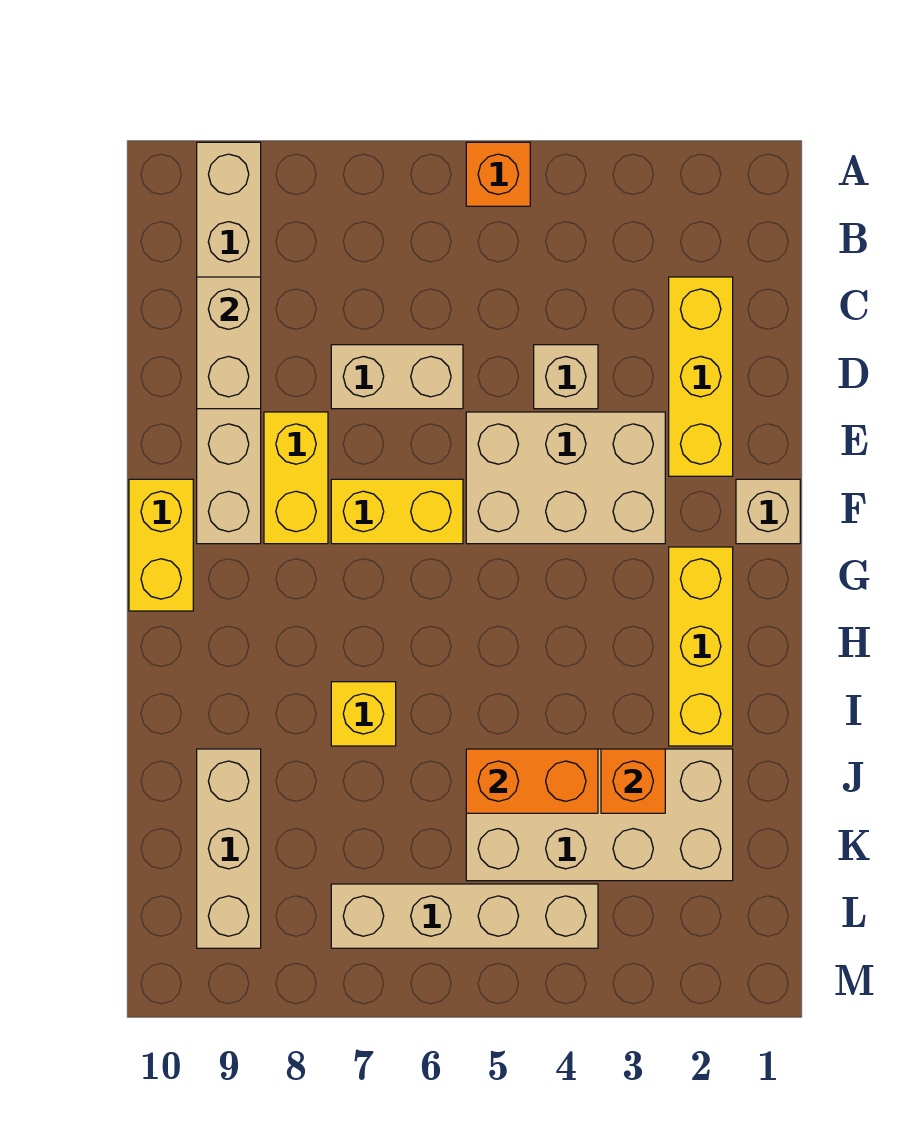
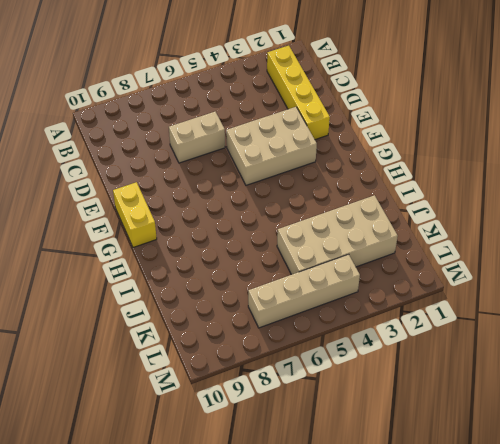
yellow 1x4 brick [267,46,330,140] -> yellow 1x3 brick [669,277,733,476]
none -> orange 1x1 brick [466,142,530,206]
none -> tan 1x6 brick [197,142,261,544]
none -> tan 1x1 brick [534,345,598,409]

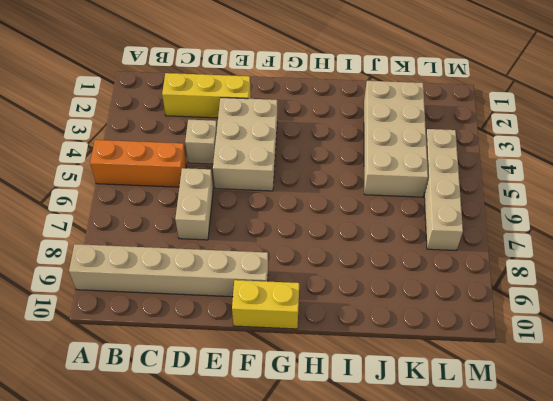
orange 1x3 brick [90,140,186,187] -> orange 1x1 brick [466,142,530,206]
none -> yellow 1x2 brick [264,412,328,544]
none -> tan 1x1 brick [736,479,800,544]
none -> yellow 1x2 brick [331,479,463,544]

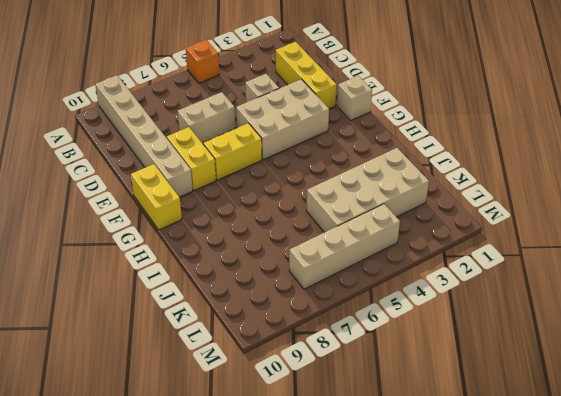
none -> yellow 1x3 brick [669,547,733,746]
none -> yellow 1x1 brick [331,682,396,746]
none -> tan 1x3 brick [197,749,261,948]

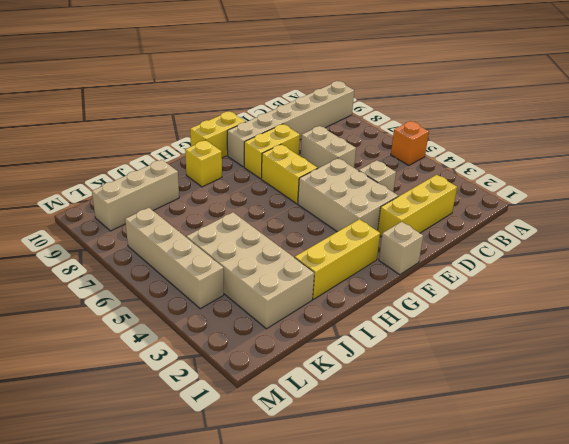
yellow 1x1 brick [185,140,222,187] -> yellow 1x1 brick moved to [331,682,396,746]
none -> tan 1x2 brick [197,277,261,409]
none -> orange 1x1 brick [601,749,665,813]
none -> orange 1x2 brick [466,749,598,813]

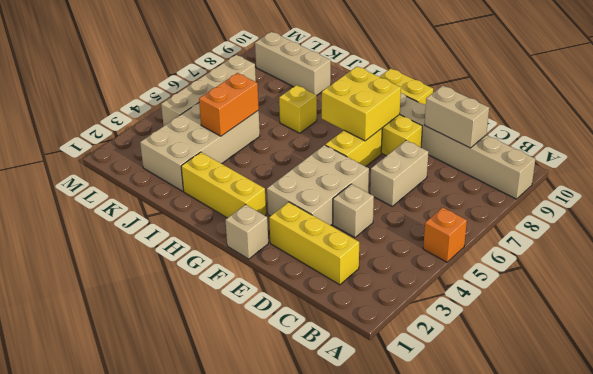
yellow 2x2 brick [322,66,401,141] -> none
none -> orange 1x1 brick [601,749,665,813]

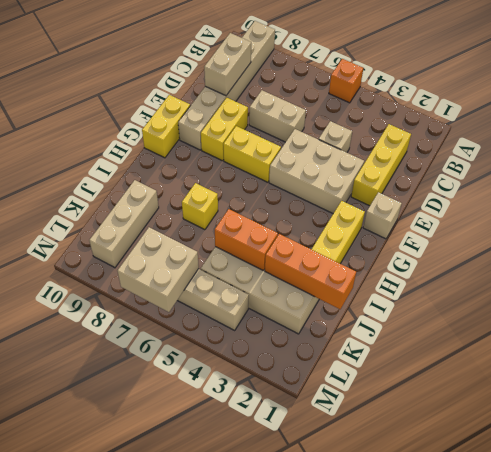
orange 1x3 brick [265,234,356,309] -> orange 1x1 brick [601,749,665,813]
tan 2x2 brick [118,227,199,312] -> none

